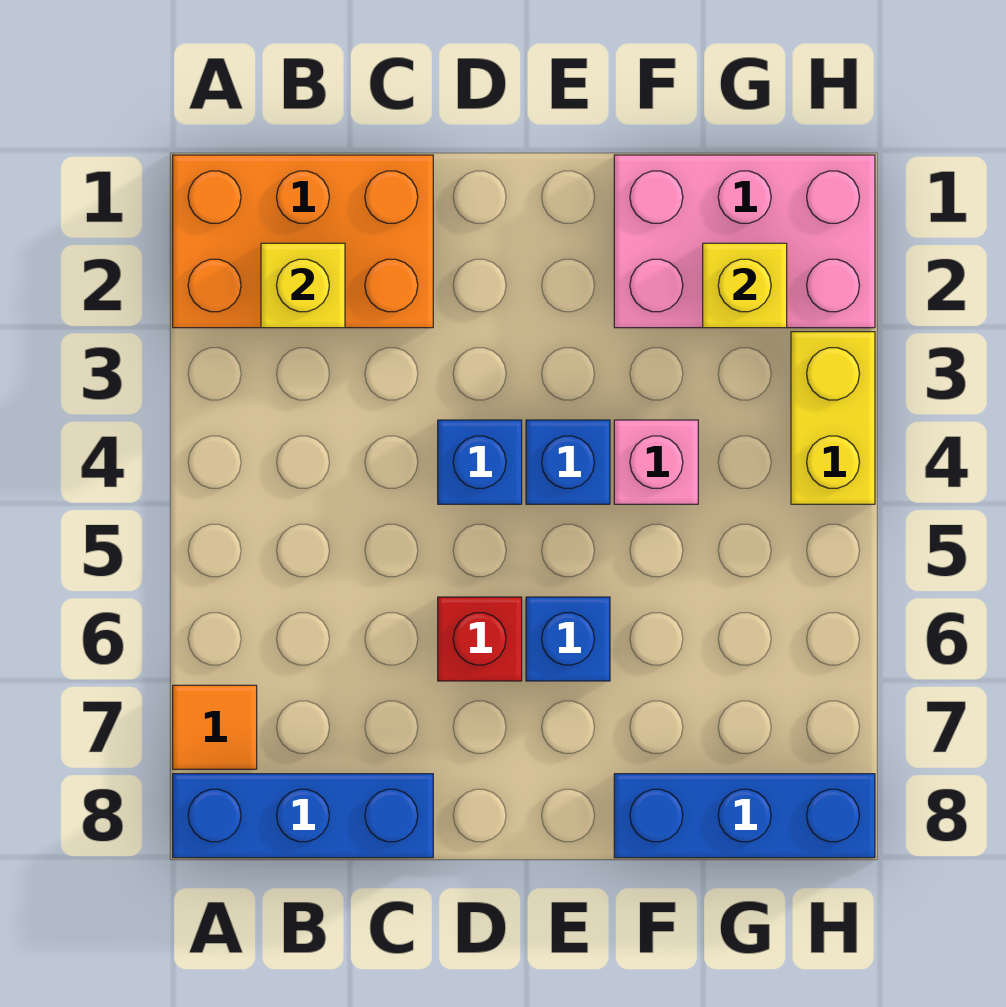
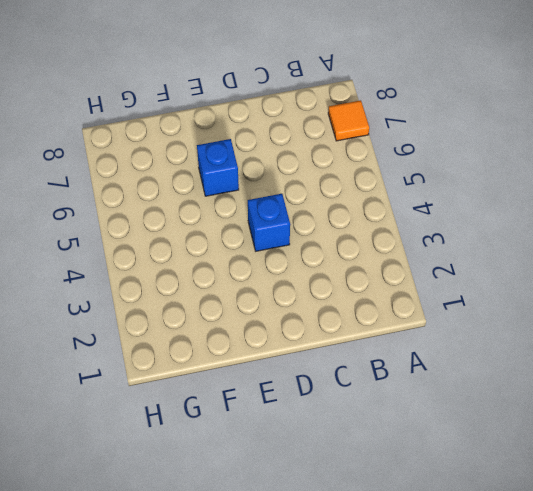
none -> orange 2x3 brick [173,155,433,328]
none -> blue 1x3 brick [173,774,433,858]
none -> red 1x1 brick [438,597,522,681]

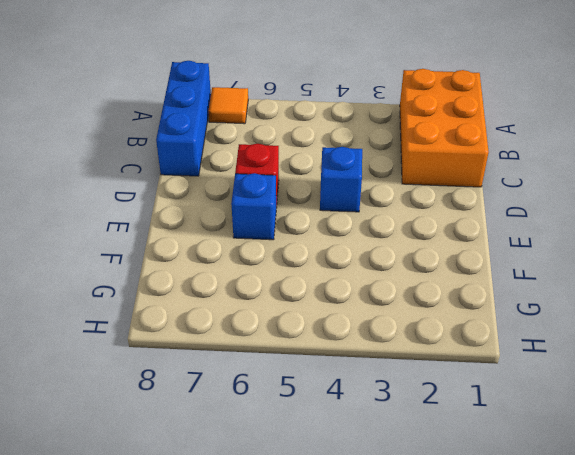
none -> blue 1x1 brick [526,420,610,504]
none -> pink 2x3 brick [614,155,875,328]
none -> pink 1x1 brick [614,420,698,504]

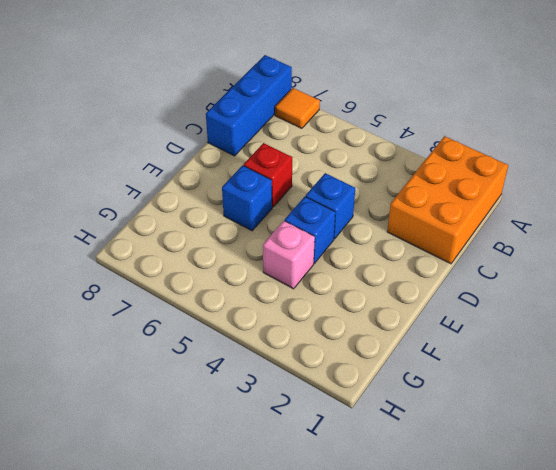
none -> pink 2x3 brick [614,155,875,328]
none -> blue 1x3 brick [614,774,875,858]
none -> yellow 1x2 brick [791,332,875,504]

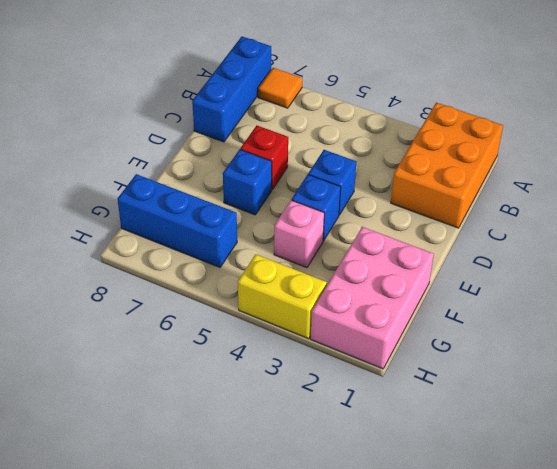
blue 1x3 brick [118,174,237,267] -> blue 1x3 brick turned to [614,774,875,858]
none -> yellow 1x1 brick [261,243,345,328]
none -> yellow 1x1 brick [703,243,787,328]

